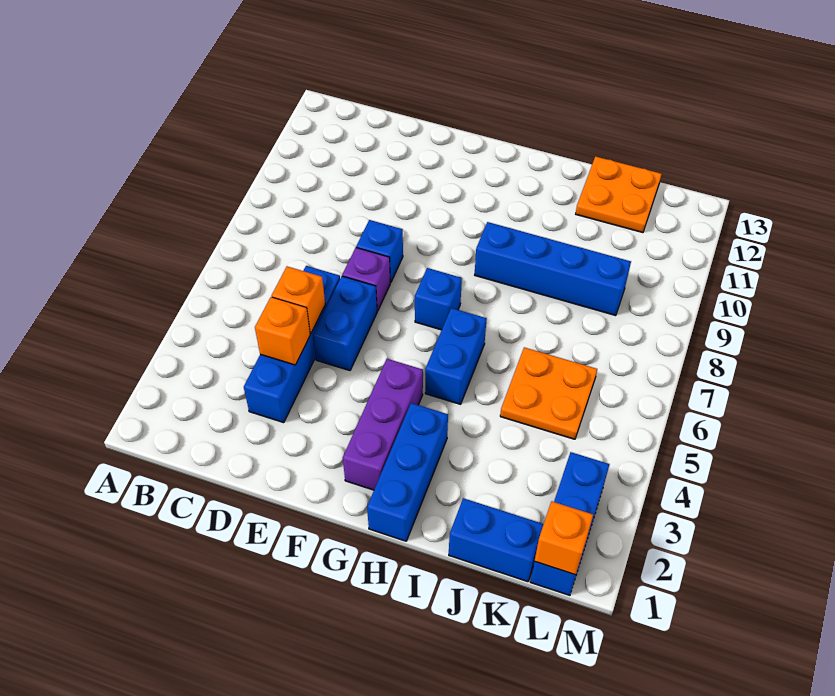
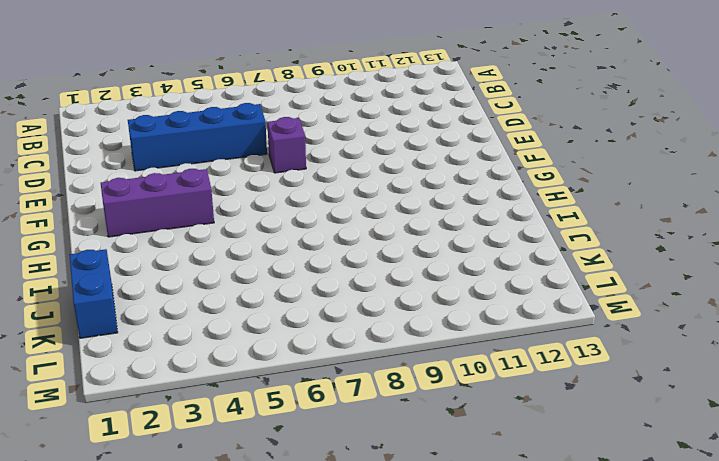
none -> blue 1x2 brick [313,276,377,371]
none -> blue 1x1 brick [356,220,403,283]
none -> blue 1x1 brick [415,268,462,330]

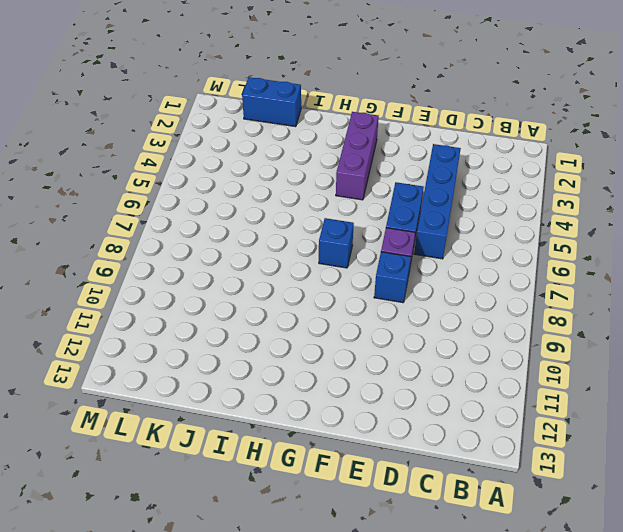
none -> blue 1x3 brick [367,403,448,541]
none -> blue 1x2 brick [425,308,487,404]
none -> blue 1x4 brick [475,222,631,316]

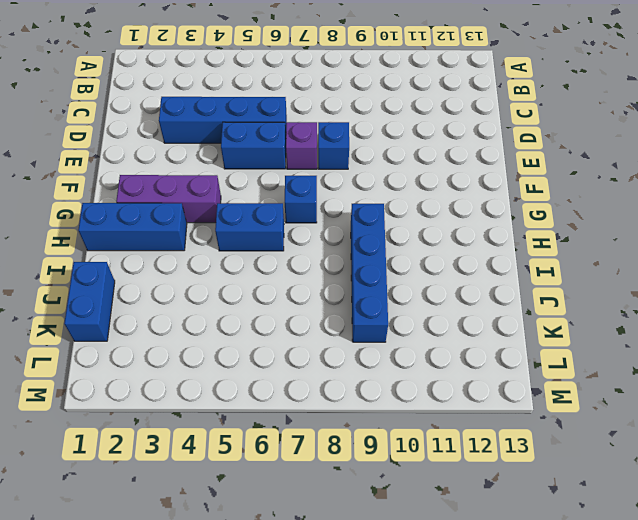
none -> orange 2x2 plate [500,347,597,439]
none -> orange 2x2 plate [576,156,662,233]
none -> blue 1x3 brick [531,452,610,595]

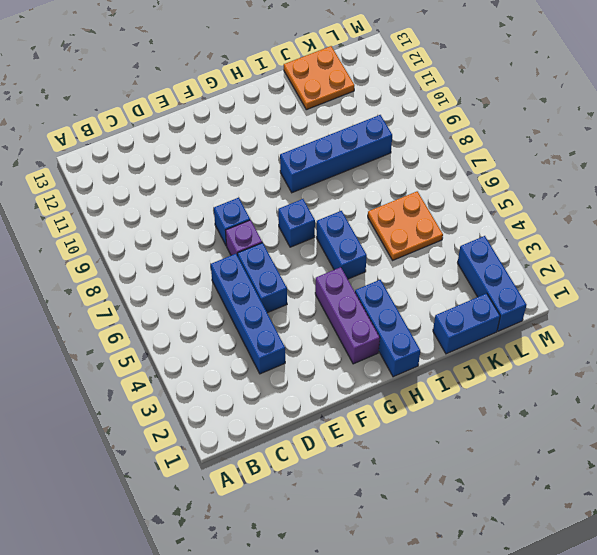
none -> orange 1x1 brick [255,297,310,365]
none -> orange 1x1 brick [272,266,325,334]
none -> orange 1x1 brick [535,501,593,575]

